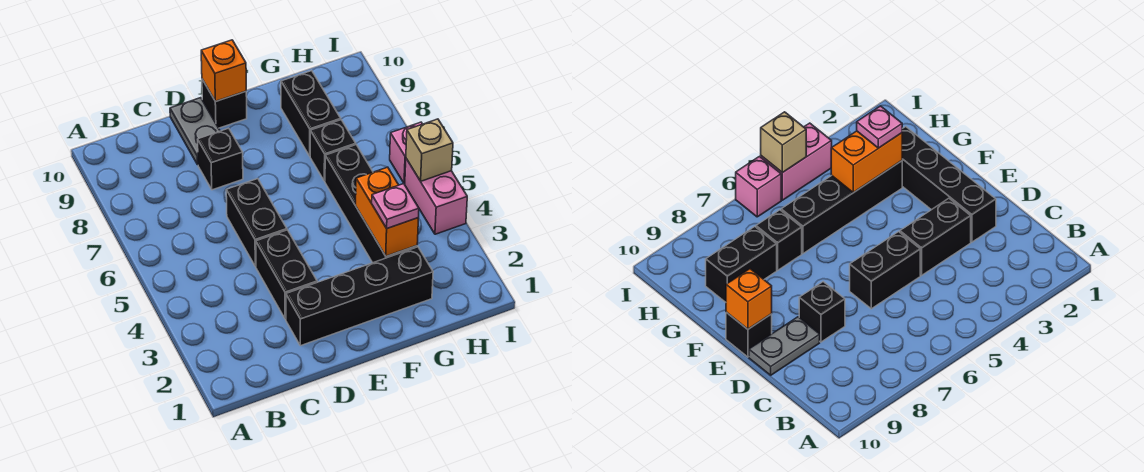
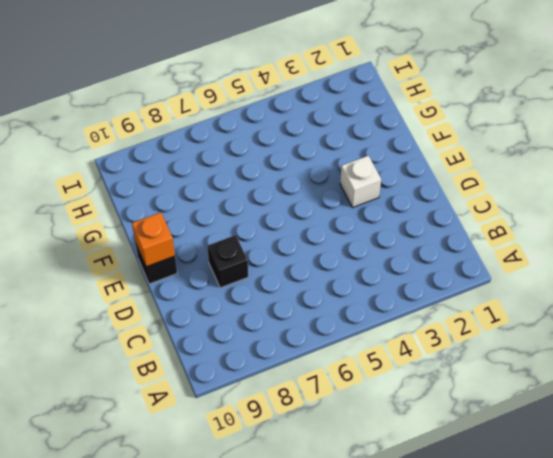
white 1x1 brick [340,156,381,208] -> none
none -> black 1x4 brick [286,247,433,346]
none -> black 1x2 brick [256,230,317,319]
none -> black 1x2 brick [226,179,287,267]

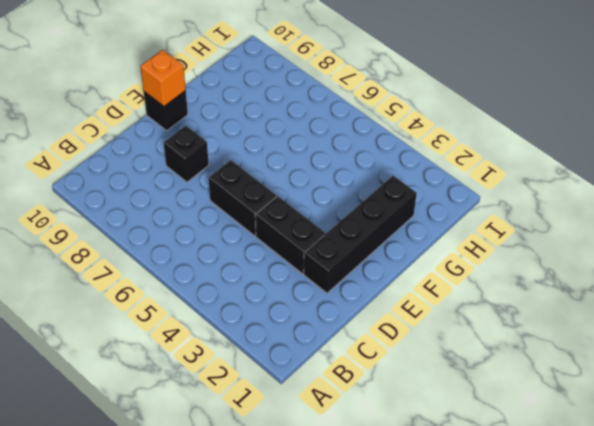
none -> grey 1x2 plate [170,98,220,165]
none -> black 1x4 brick [325,145,417,263]
none -> black 1x1 brick [310,120,356,181]

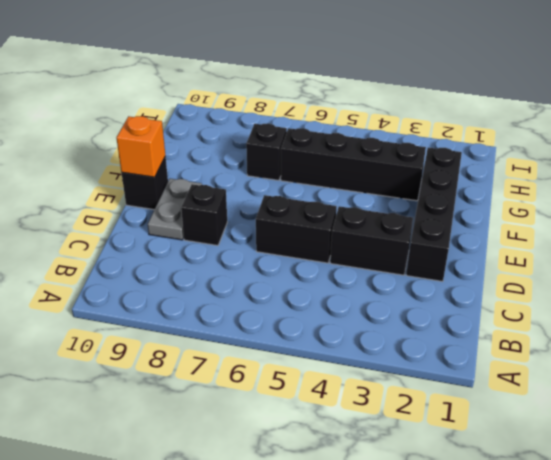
grey 1x2 plate [148,179,202,240] -> grey 1x2 plate turned to [170,98,220,165]
none -> black 1x2 brick [281,71,341,156]
none -> pink 1x2 brick [405,159,467,234]
none -> pink 1x1 brick [390,122,422,184]

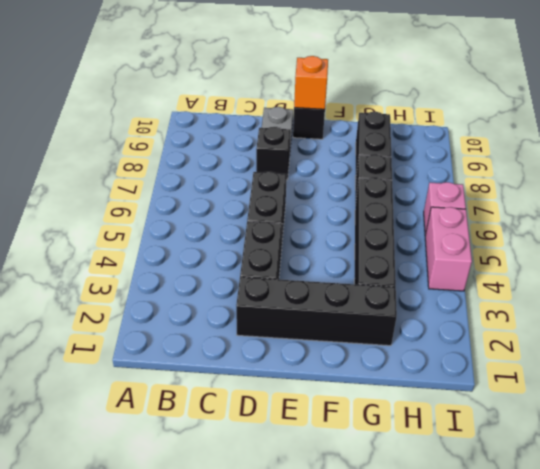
none -> orange 1x2 brick [356,167,419,256]
none -> tan 1x1 brick [406,119,453,181]
none -> pink 1x1 plate [372,184,419,228]

